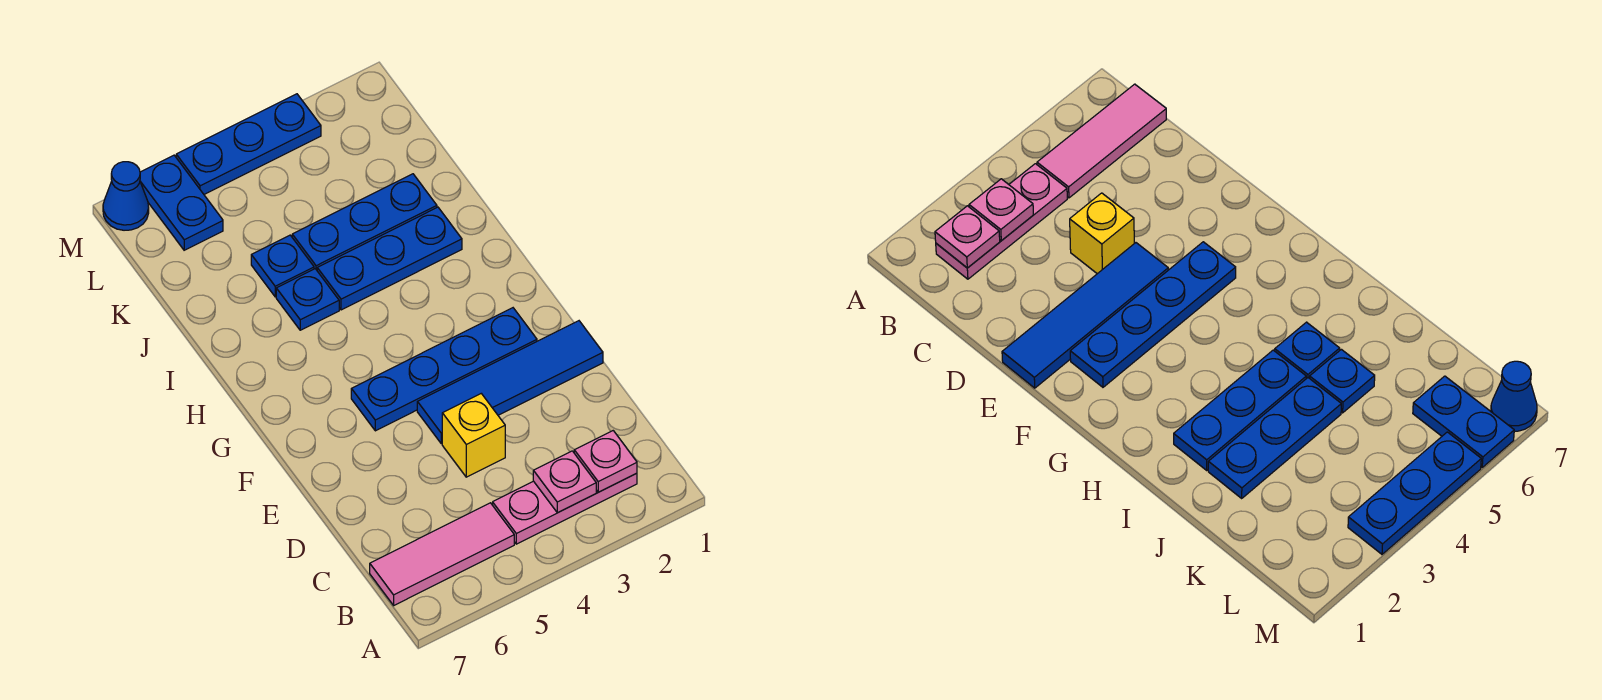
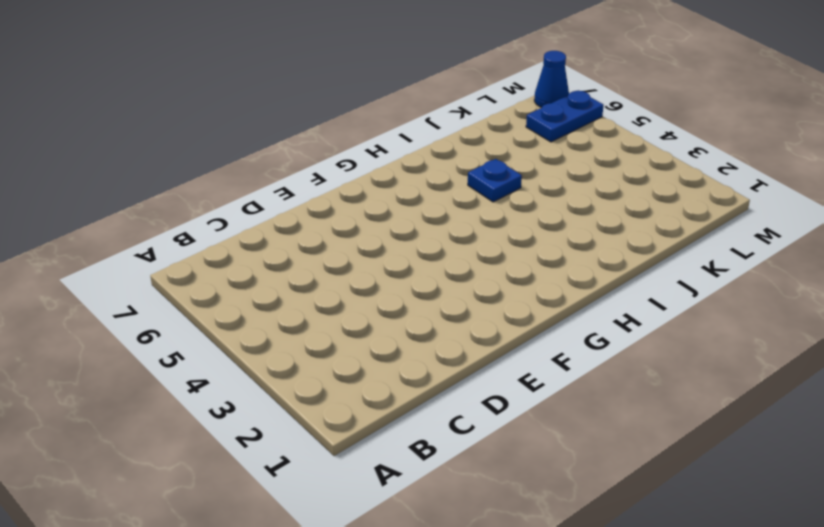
none -> pink 1x3 plate [493,473,637,544]
none -> pink 1x3 tile [370,503,514,605]
none -> yellow 1x1 brick [442,394,505,477]

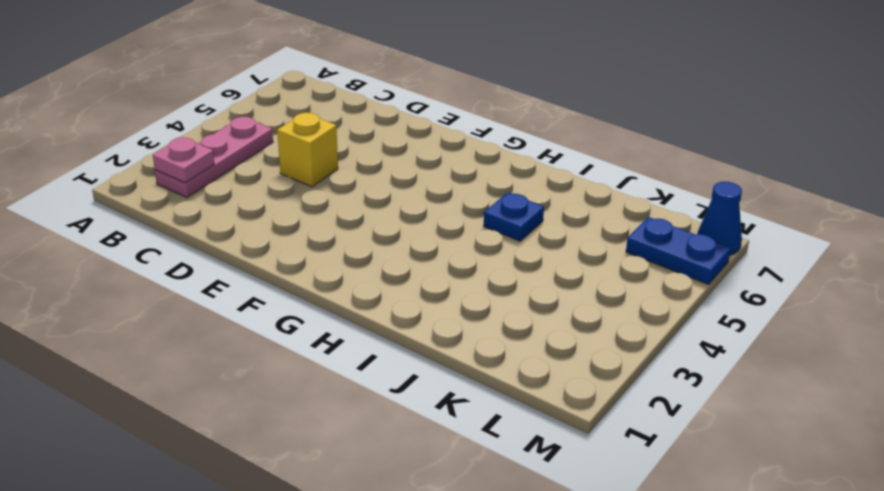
none -> pink 1x3 tile [370,503,514,605]
none -> blue 1x4 tile [417,321,603,444]
none -> blue 1x4 plate [351,308,537,431]

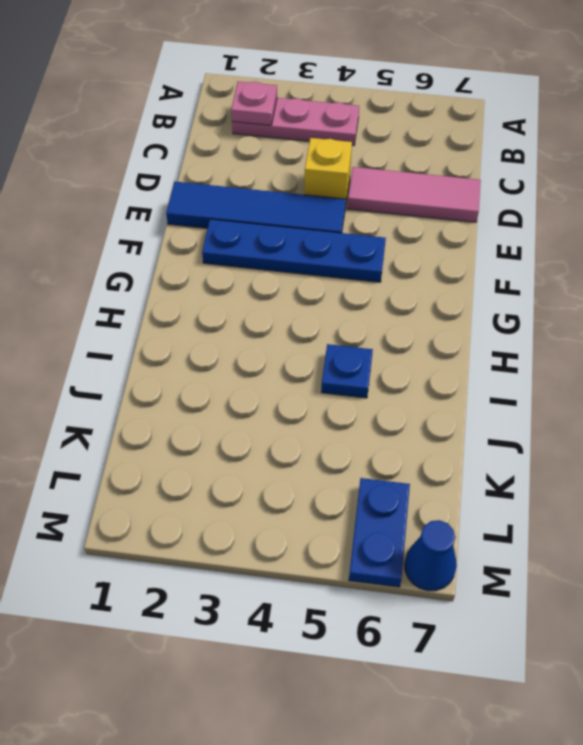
pink 1x3 tile [347,167,481,222] -> pink 1x3 tile moved to [370,503,514,605]
none -> blue 1x3 plate [317,207,462,310]
none -> blue 1x3 plate [292,174,437,270]
none -> blue 1x1 plate [251,235,314,297]

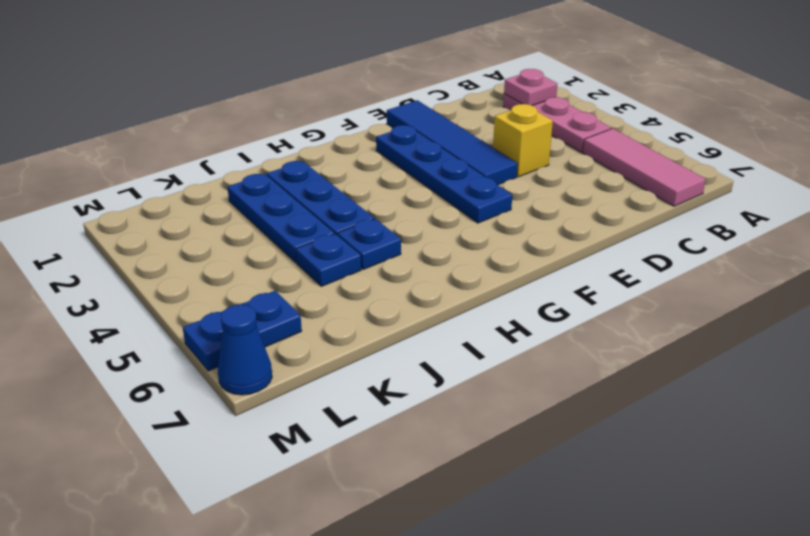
none -> blue 1x3 plate [176,94,321,194]
none -> pink 1x1 plate [533,451,596,513]

